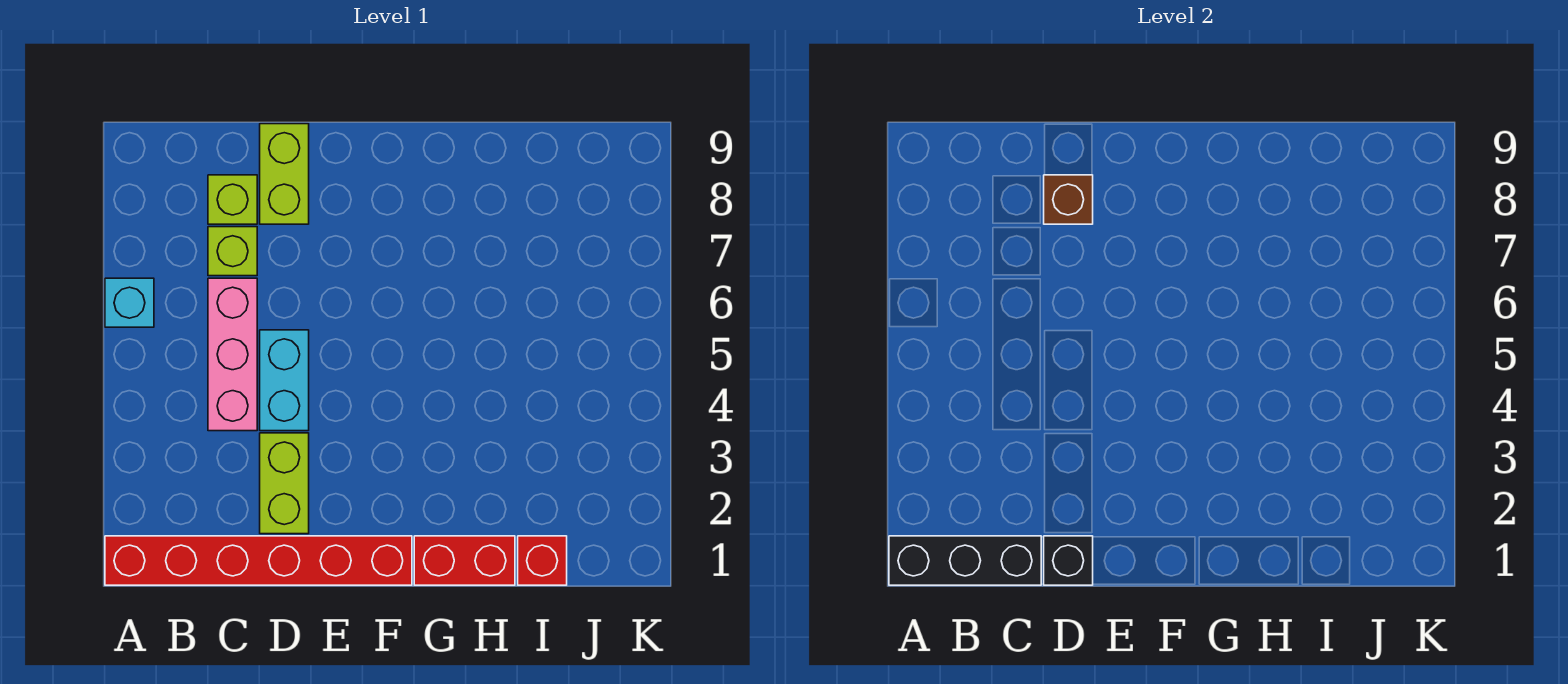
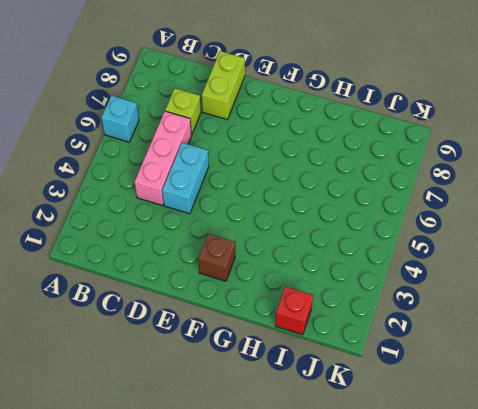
brown 1x1 brick [198,234,235,281] -> brown 1x1 brick moved to [1044,175,1093,224]
none -> red 1x6 brick [105,536,412,585]
none -> lime 1x1 brick [208,175,257,224]
none -> lime 1x2 brick [260,433,309,534]

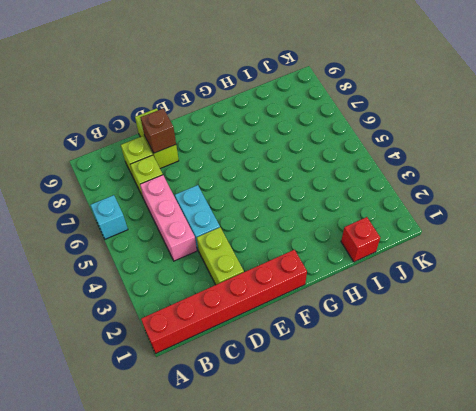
none -> red 1x2 brick [414,536,515,585]
none -> black 1x3 brick [889,536,1041,585]
none -> black 1x1 brick [1044,536,1093,585]

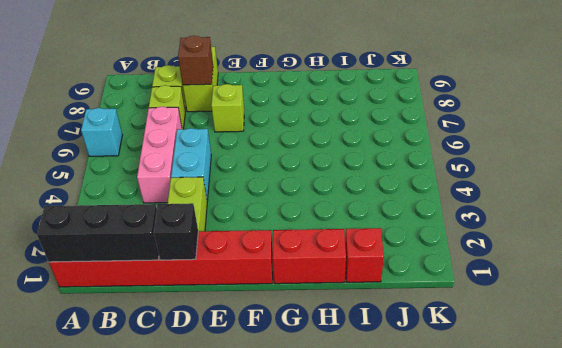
lime 1x1 brick [211,84,244,132] -> none

